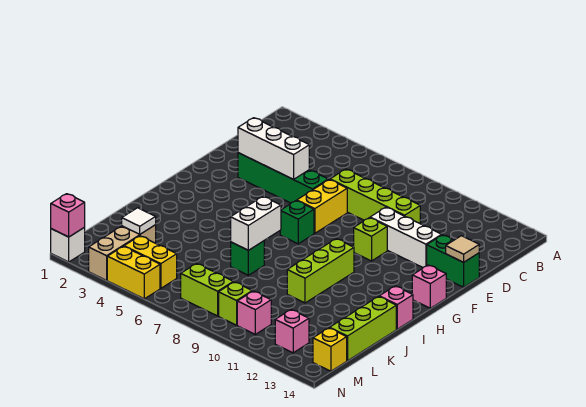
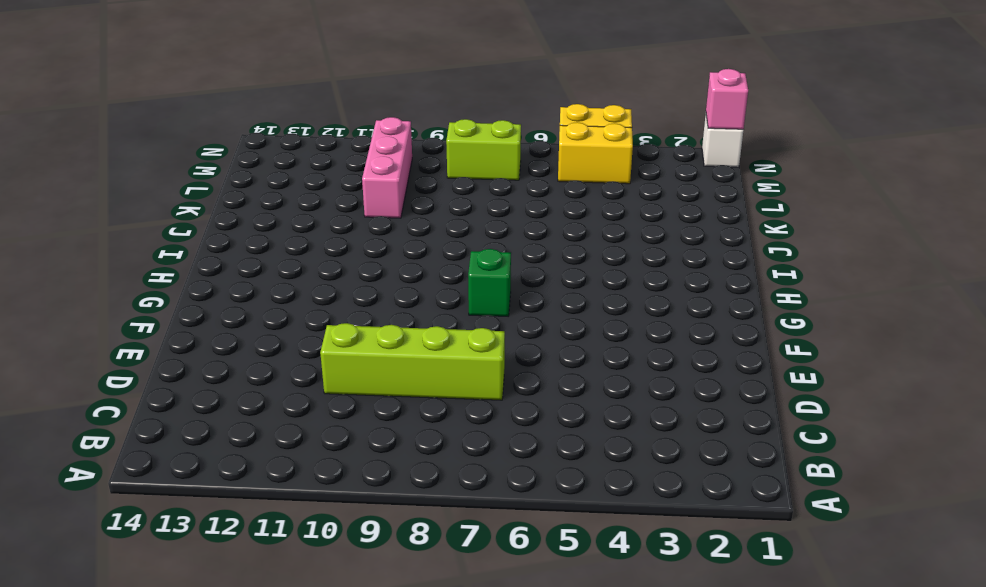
pink 1x3 brick [362,117,412,218] -> pink 1x1 brick [237,291,271,334]
none -> green 1x4 brick [238,153,328,203]
none -> yellow 1x2 brick [297,180,347,233]
none -> white 1x3 brick [370,207,441,267]

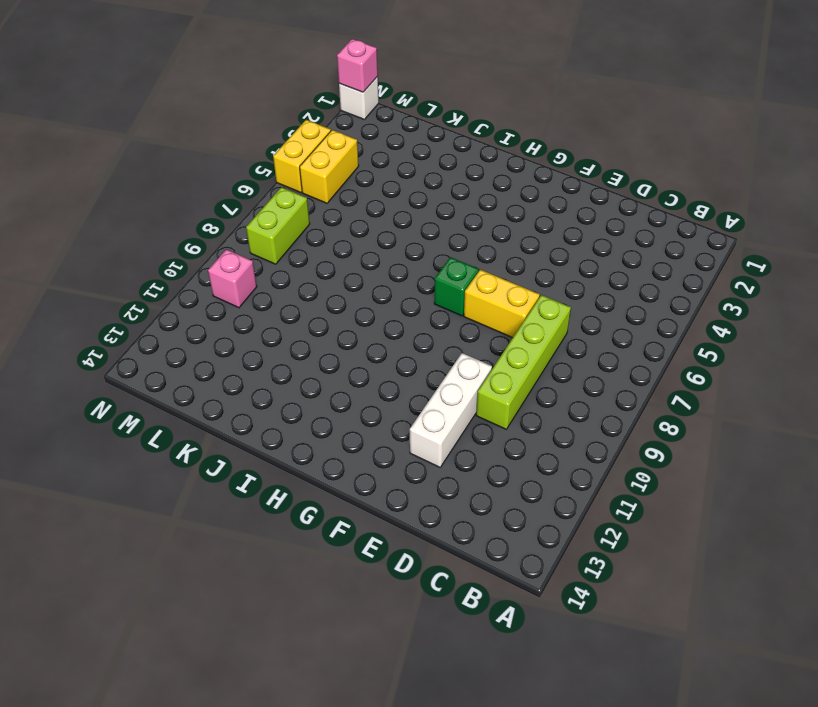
none -> green 1x4 brick [238,153,328,203]
none -> green 1x2 brick [427,235,479,287]
none -> lime 1x1 brick [354,218,387,261]

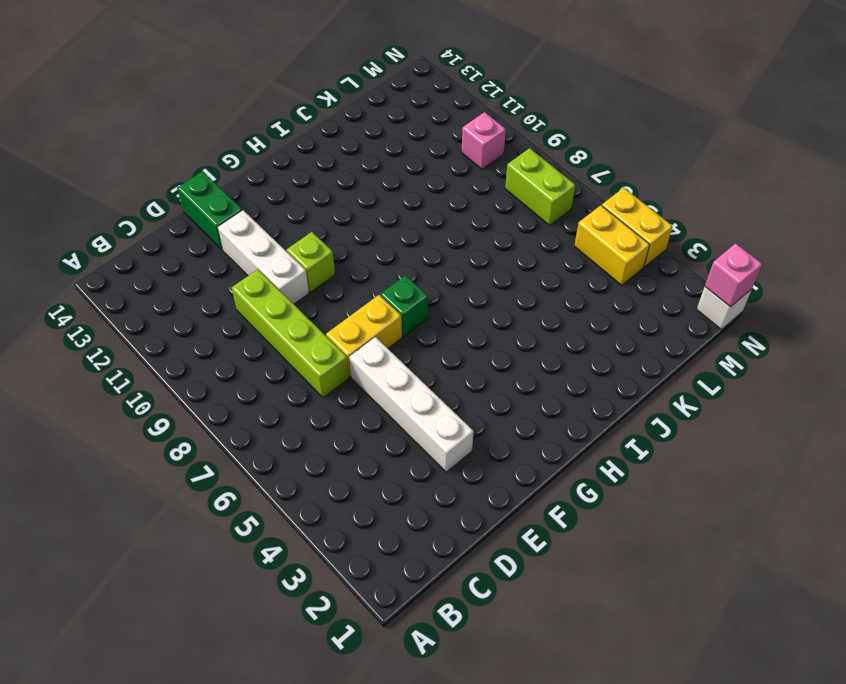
white 1x4 brick [349,337,474,472] -> green 1x4 brick [238,153,328,203]
none -> pink 1x1 brick [412,265,446,308]
none -> lime 1x3 brick [287,239,354,303]
none -> pink 1x1 brick [379,286,413,329]

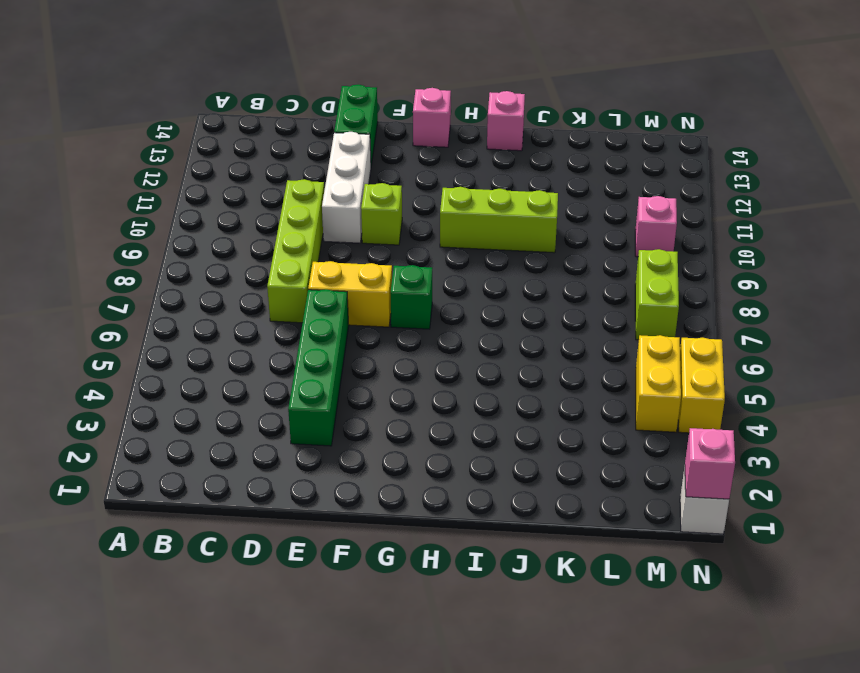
none -> green 1x1 brick [231,241,264,275]
none -> lime 1x3 brick [330,297,396,361]
none -> tan 1x3 brick [89,225,156,280]

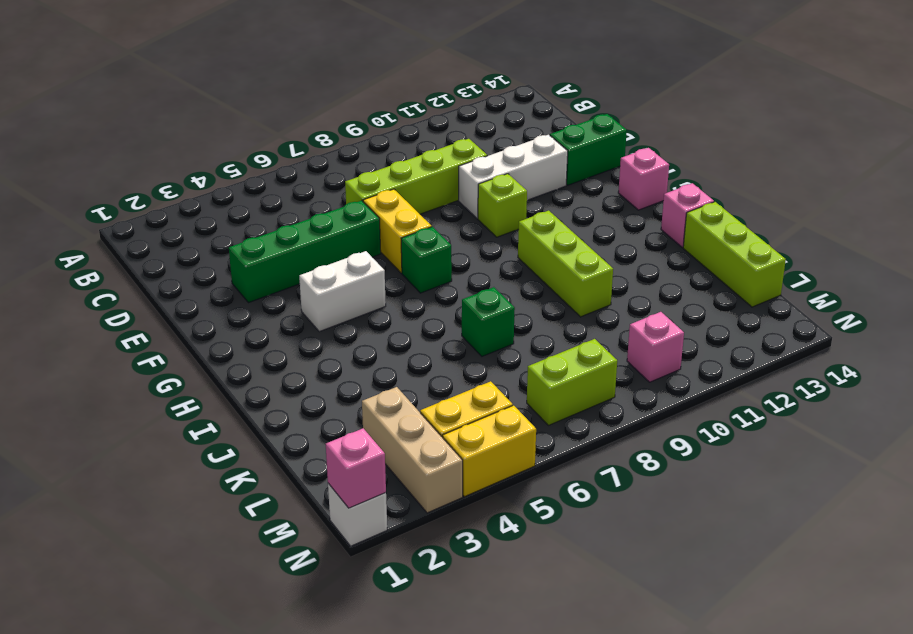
white 1x2 brick [299,251,386,332] -> white 1x2 brick turned to [231,197,281,250]
none -> lime 1x1 brick [219,282,252,325]
none -> pink 1x1 brick [275,310,309,353]
none -> yellow 1x1 brick [313,328,347,371]

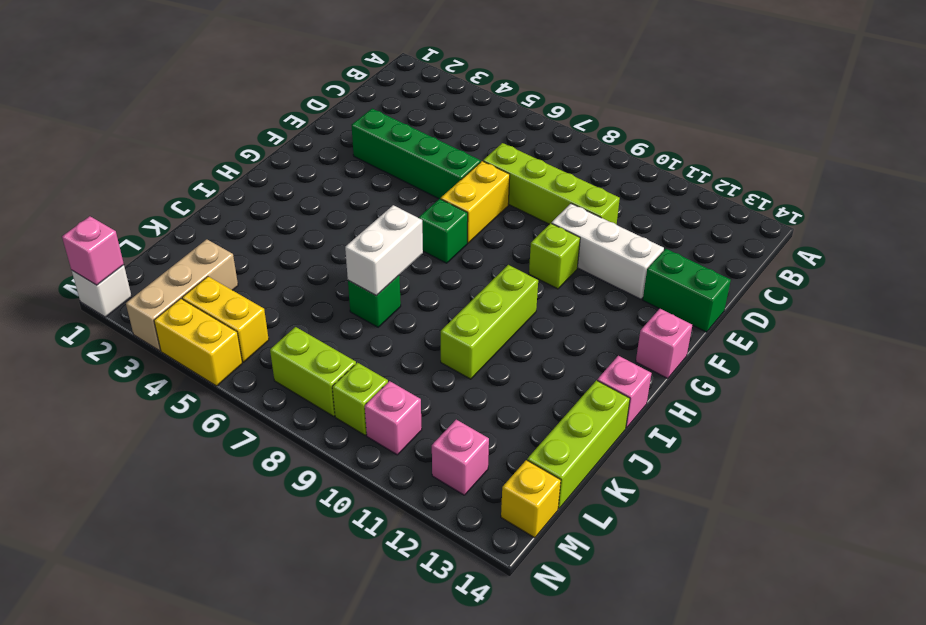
none -> white 1x3 brick [238,118,309,179]
none -> tan 1x1 tile [446,236,479,262]
none -> white 1x1 tile [122,208,156,234]

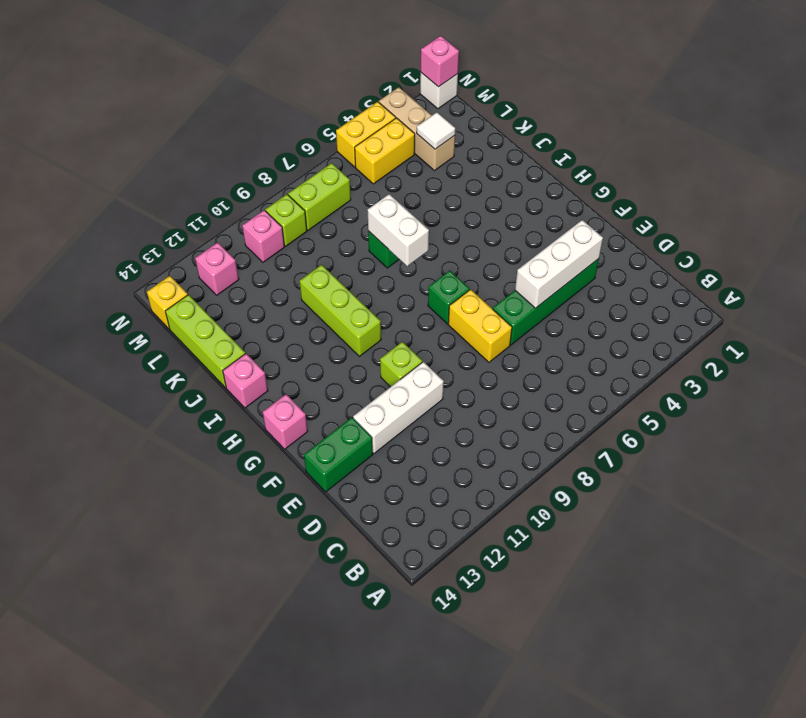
none -> lime 1x4 brick [330,169,420,223]
none -> tan 1x1 tile [446,236,479,262]

